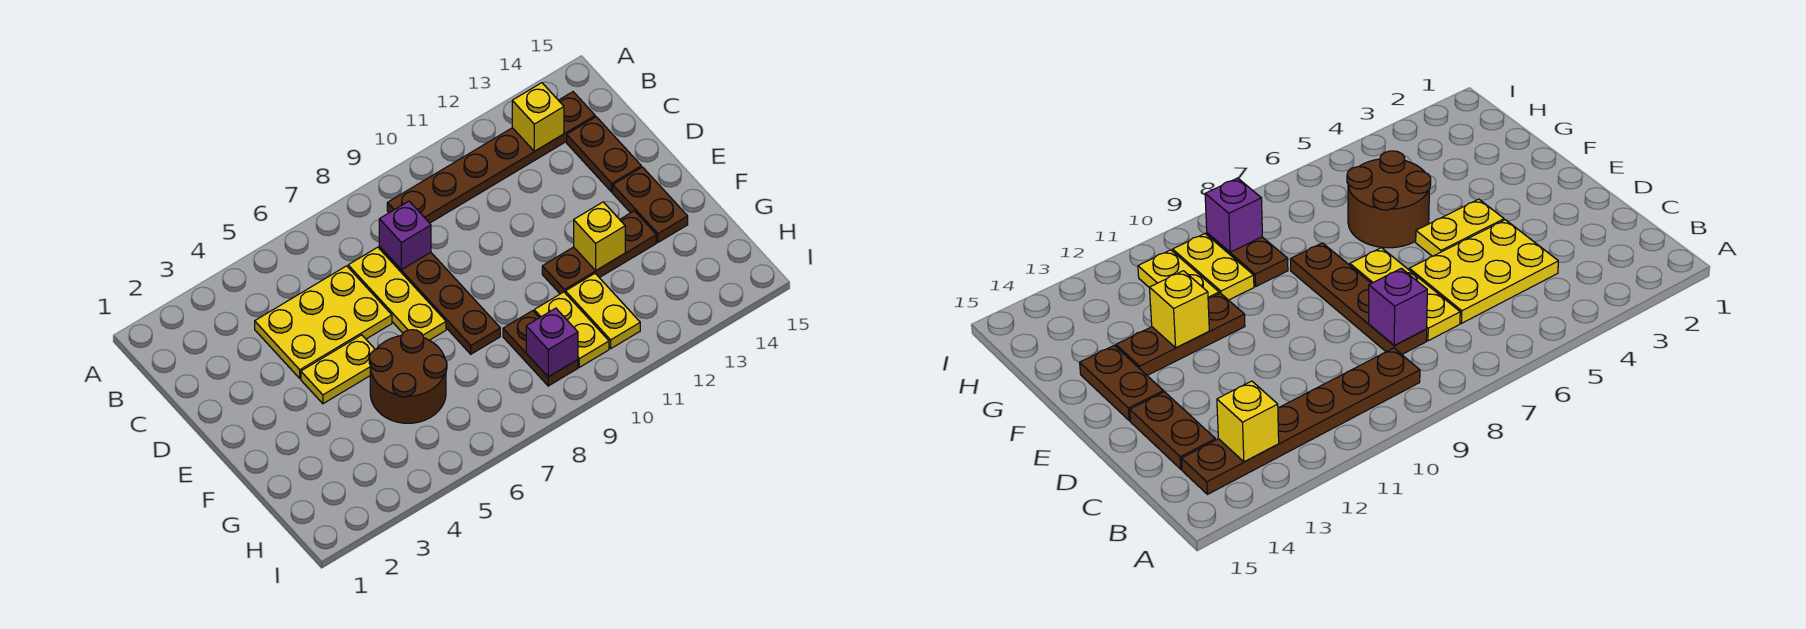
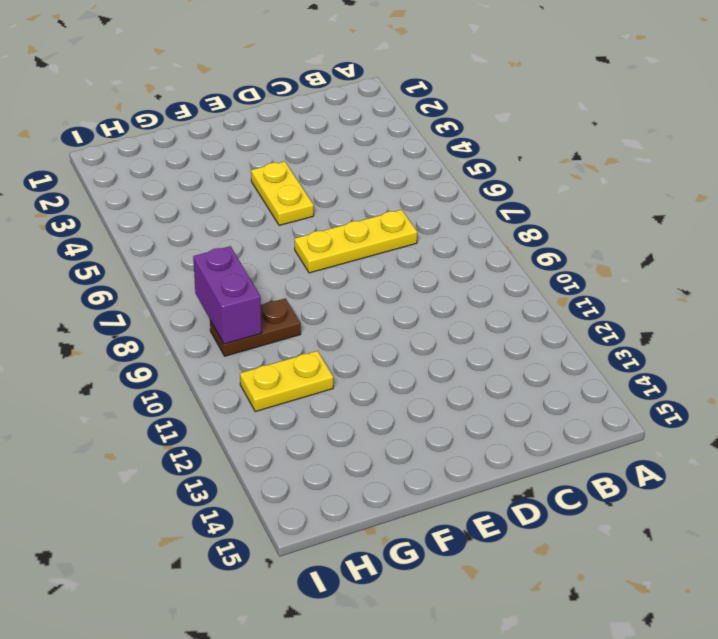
purple 1x2 brick [193,246,262,344] -> purple 1x1 brick [526,308,578,377]
none -> brown 1x6 plate [387,92,595,223]
none -> yellow 2x3 plate [255,266,392,378]
none -> brown 1x4 plate [379,246,500,354]

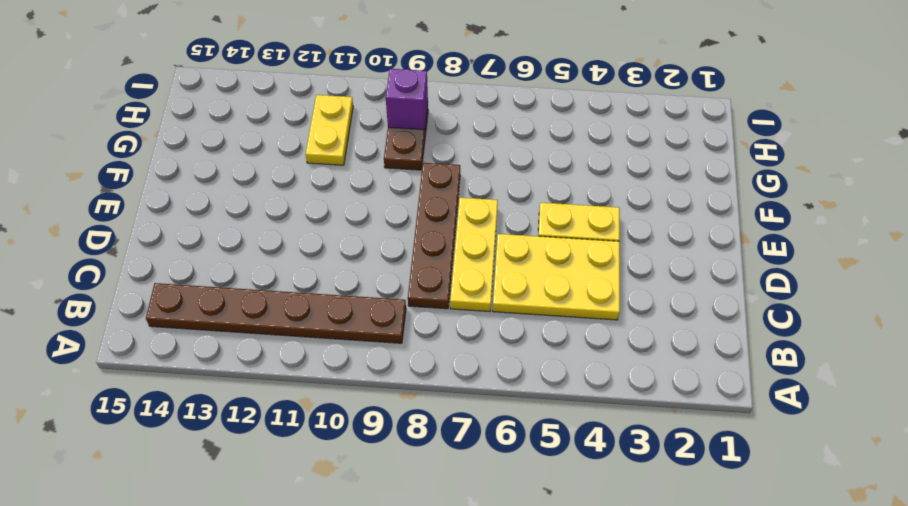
none -> brown 1x2 plate [567,117,641,192]
none -> brown 1x2 plate [613,167,688,242]
none -> brown 2x2 round brick [369,330,447,423]

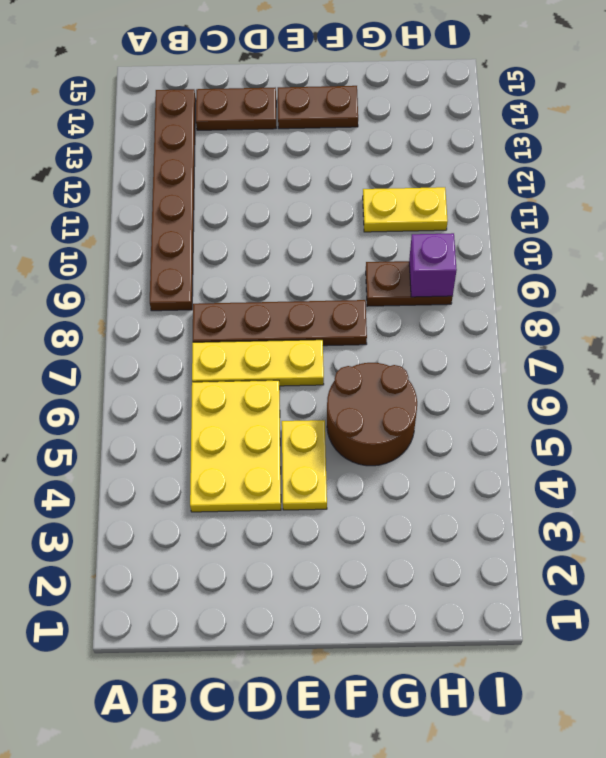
none -> brown 1x3 plate [542,211,656,294]
none -> yellow 1x2 plate [534,292,609,367]
none -> yellow 1x1 brick [512,83,564,151]

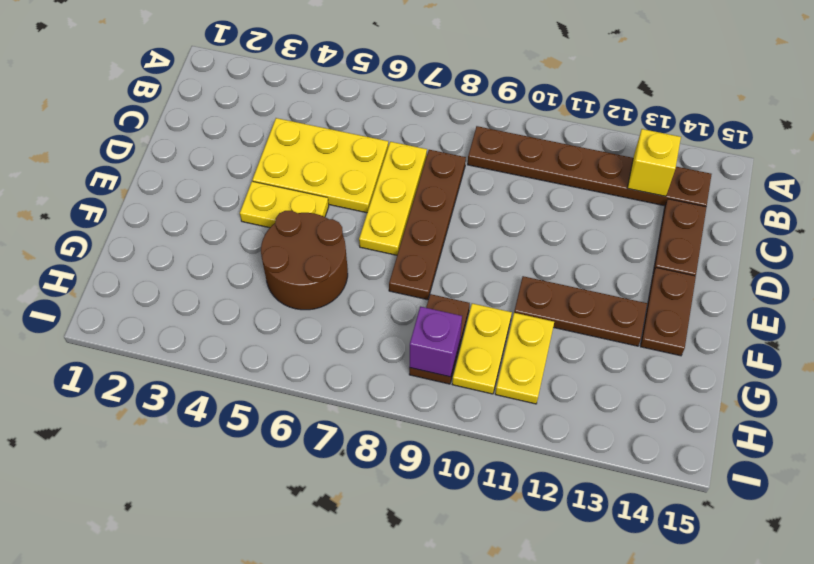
none -> purple 1x1 brick [379,201,431,270]
none -> yellow 1x1 brick [574,202,625,270]

